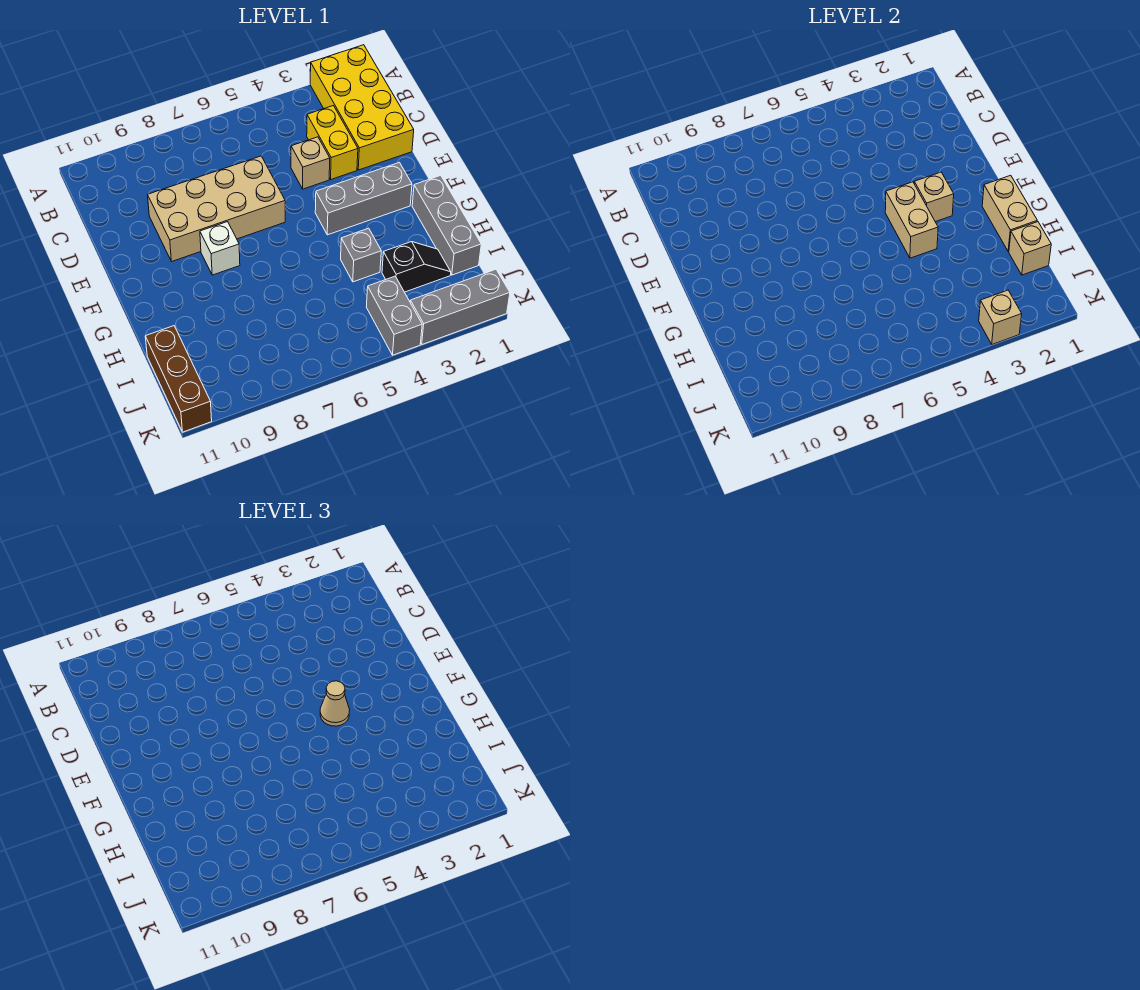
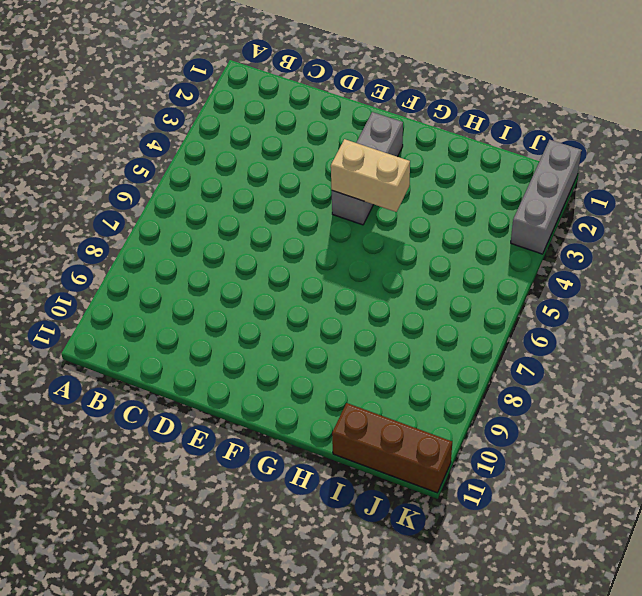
none -> yellow 2x4 brick [310,45,414,170]
none -> yellow 1x2 brick [307,106,358,179]
none -> tan 1x1 brick [291,137,330,189]

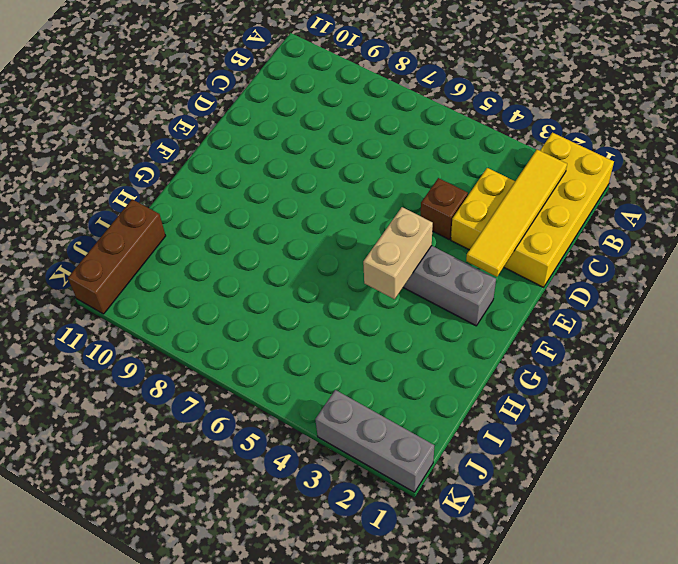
yellow 1x4 tile [466,150,567,277] -> none
brown 1x1 brick [421,178,468,239] -> tan 1x1 brick [291,137,330,189]
none -> tan 2x4 brick [148,156,285,262]
none -> white 1x1 brick [200,222,240,275]
none -> grey 1x3 brick [412,175,481,275]

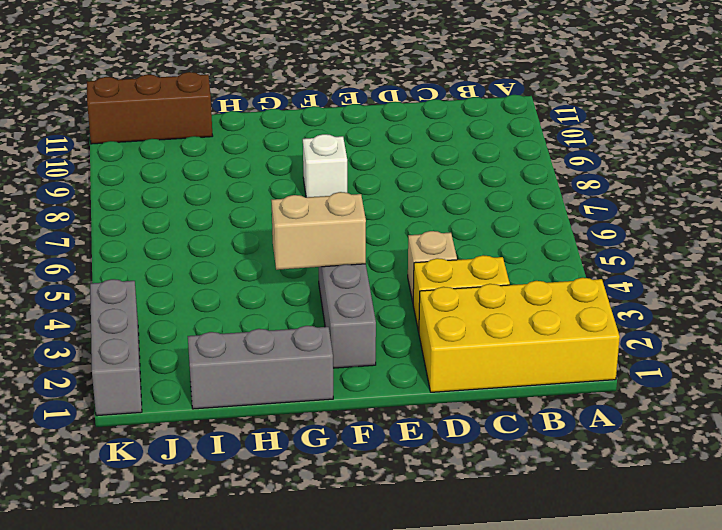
none -> tan 2x4 brick [148,156,285,262]
none -> grey 1x1 brick [341,228,381,282]
none -> black 1x2 slope [382,242,451,292]

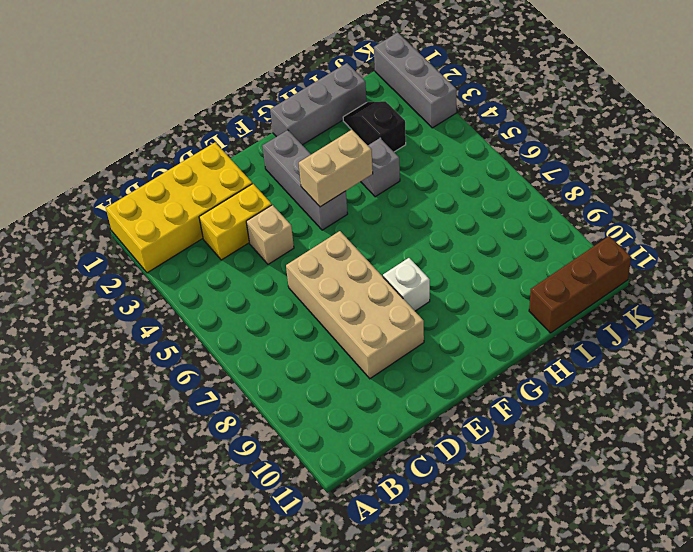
none -> grey 1x2 brick [366,276,422,355]
none -> tan 1x1 brick [914,172,954,222]
none -> tan 1x2 brick [982,175,1037,251]

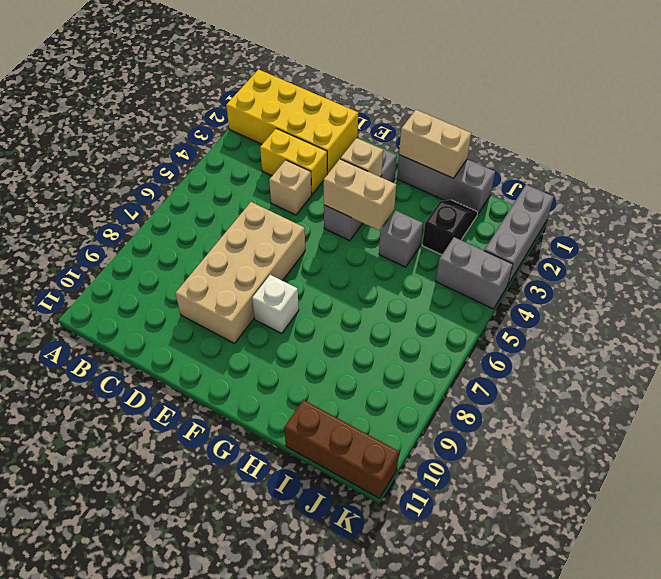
none -> tan 1x1 brick [1009,222,1051,275]
none -> tan 1x1 brick [979,290,1022,344]
none -> tan 1x1 cone [320,681,350,726]

